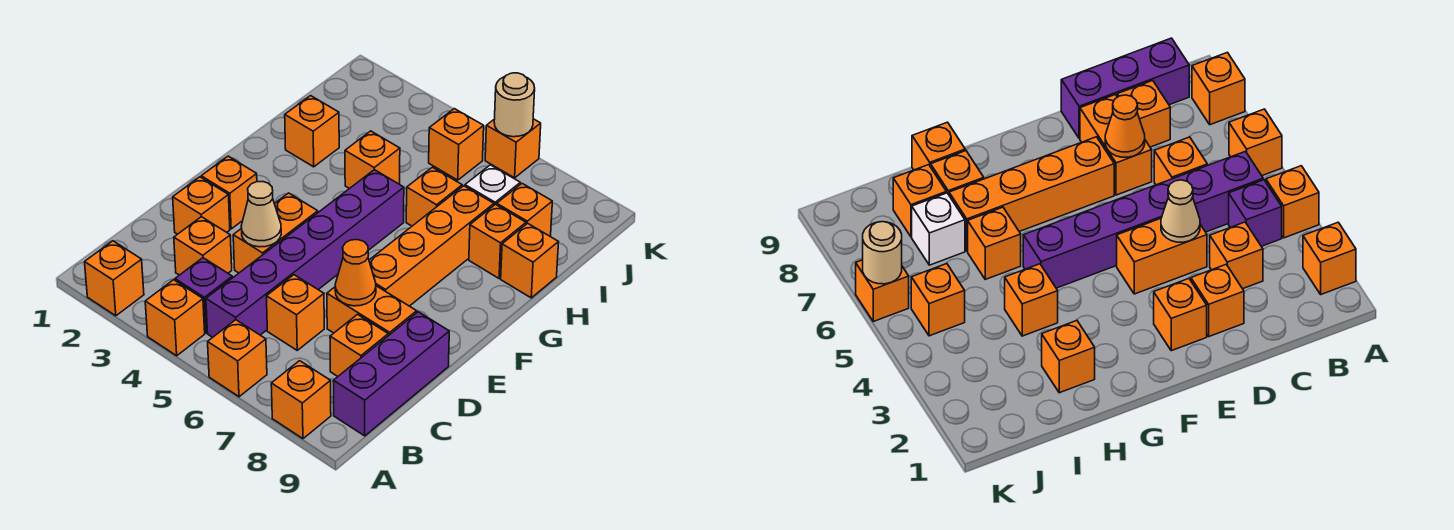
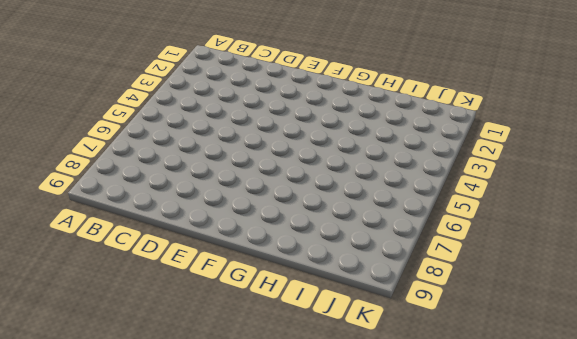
none -> orange 1x1 brick [85,241,144,316]
none -> orange 1x1 brick [145,280,205,356]
none -> orange 1x1 brick [208,320,267,397]

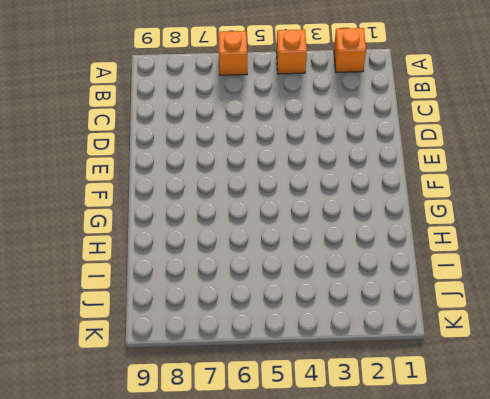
none -> orange 1x1 brick [271,361,331,439]
none -> purple 1x1 brick [175,258,232,333]
none -> purple 1x6 brick [206,170,404,337]

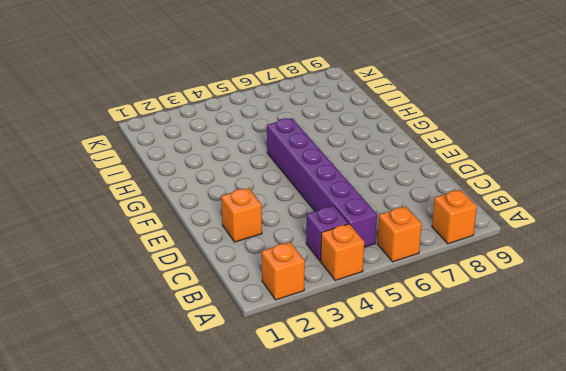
none -> purple 1x3 brick [333,312,449,436]
none -> orange 1x1 brick [174,217,232,275]
none -> orange 1x1 brick [266,275,324,350]

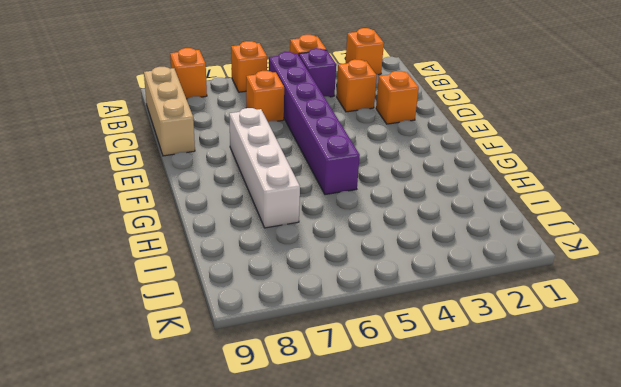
tan 1x3 brick [144,67,195,156] -> purple 1x3 brick [333,312,449,436]
white 1x4 brick [229,108,300,228] -> orange 1x4 brick [369,186,494,306]
none -> orange 1x1 brick [330,315,388,376]
none -> orange 1x2 brick [233,193,318,273]
none -> orange 1x2 brick [327,286,417,336]

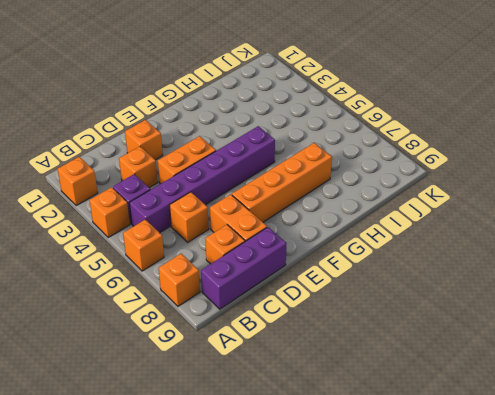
none -> orange 1x1 brick [201,156,257,229]
none -> orange 1x1 brick [285,96,339,167]
none -> orange 1x1 brick [345,131,400,189]

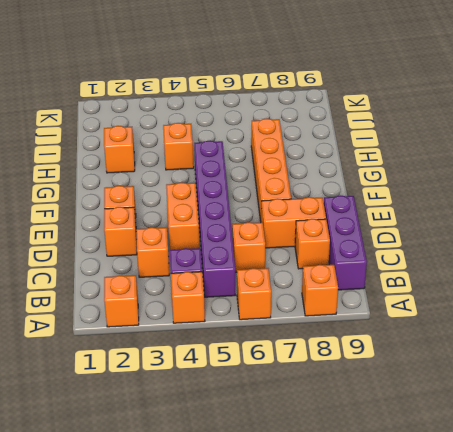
none -> orange 1x1 brick [406,167,462,226]
none -> orange 1x1 brick [469,204,526,278]
none -> orange 1x1 brick [501,223,559,298]

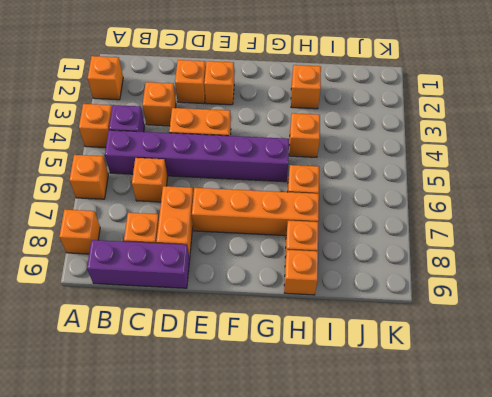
none -> white 1x1 brick [465,165,520,205]
none -> orange 1x1 brick [497,184,552,237]
none -> orange 1x1 brick [429,109,484,180]

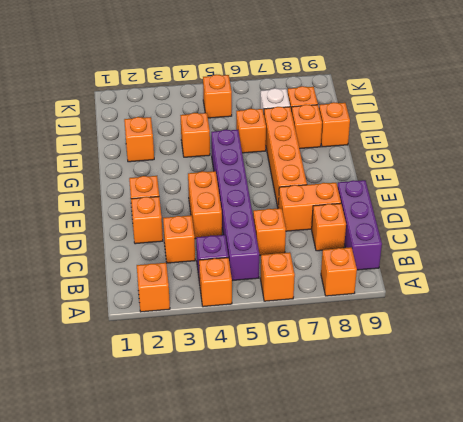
none -> orange 1x1 brick [485,119,541,178]
none -> tan 1x1 cone [241,182,281,247]
none -> orange 1x1 cone [335,240,376,306]

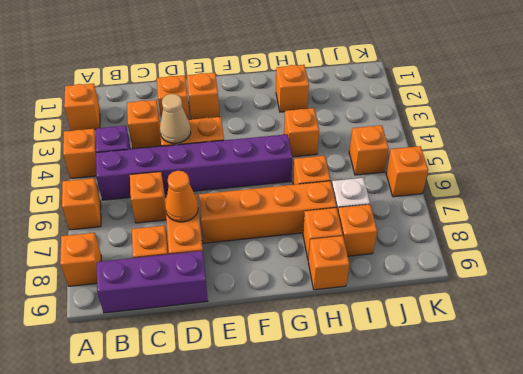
none -> tan 1x1 round brick [494,73,535,137]

